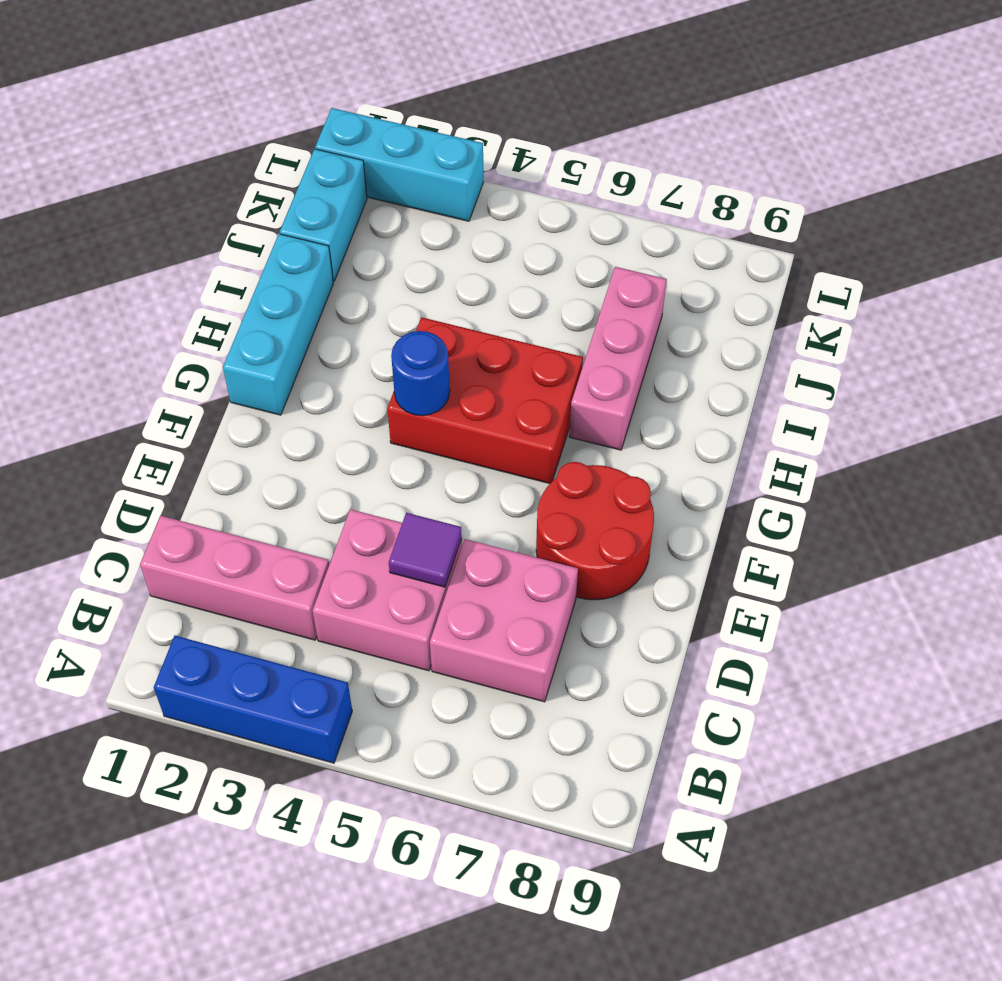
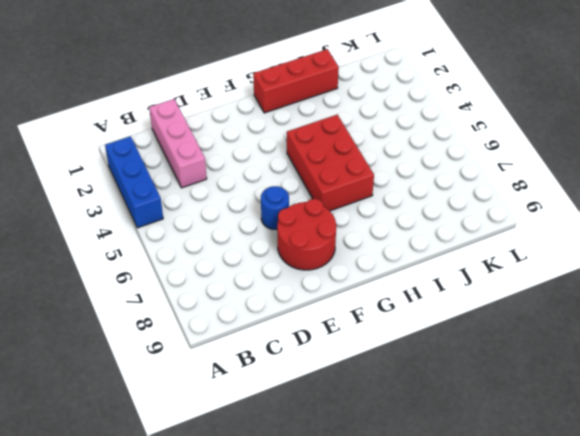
blue 1x1 round brick [261,186,289,229] -> blue 1x1 round brick moved to [391,331,450,416]
red 1x3 brick [253,49,339,113] -> cyan 1x3 brick [223,234,333,415]
none -> pink 2x2 brick [313,509,462,671]
none -> pink 2x2 brick [430,539,578,702]
none -> pink 1x3 brick [569,267,667,450]

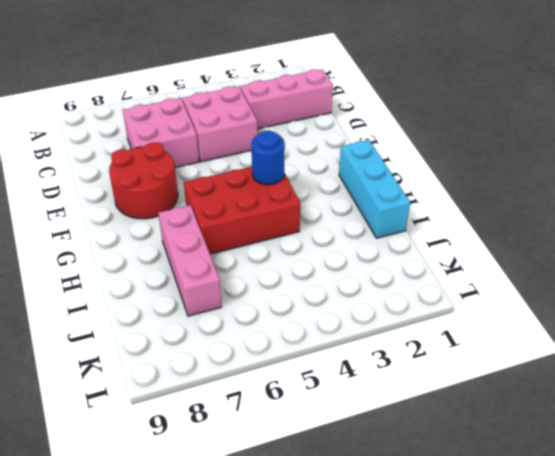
none -> blue 1x3 brick [154,636,352,763]
none -> cyan 1x2 brick [280,149,367,281]
none -> cyan 1x3 brick [315,108,484,221]

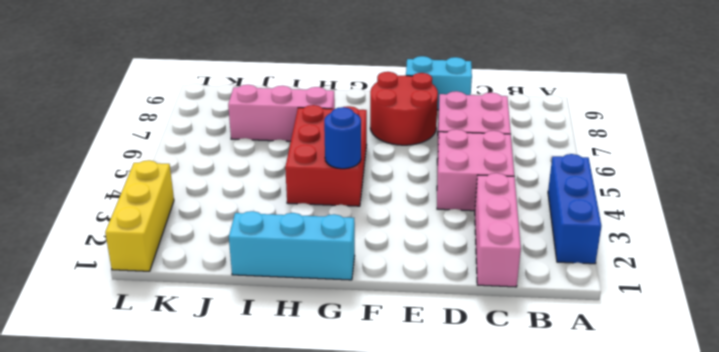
cyan 1x2 brick [406,56,472,110] -> cyan 1x2 brick moved to [280,149,367,281]
yellow 1x3 brick [105,160,174,271] -> cyan 1x3 brick [315,108,484,221]
none -> purple 1x1 tile [389,513,462,587]

